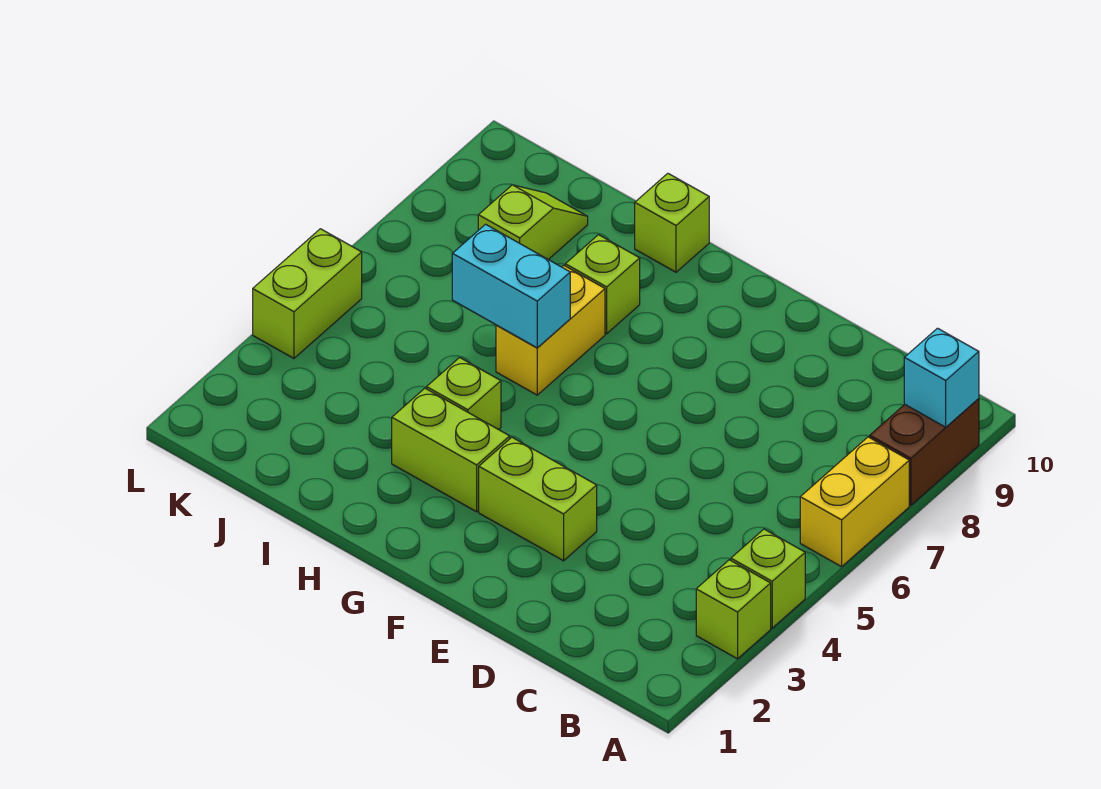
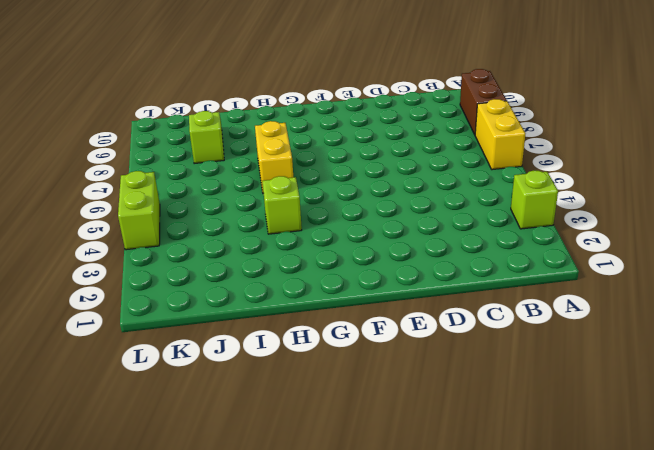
none -> lime 1x1 brick [731,529,805,628]
none -> lime 1x2 brick [479,437,597,561]
none -> lime 1x2 brick [392,388,510,512]

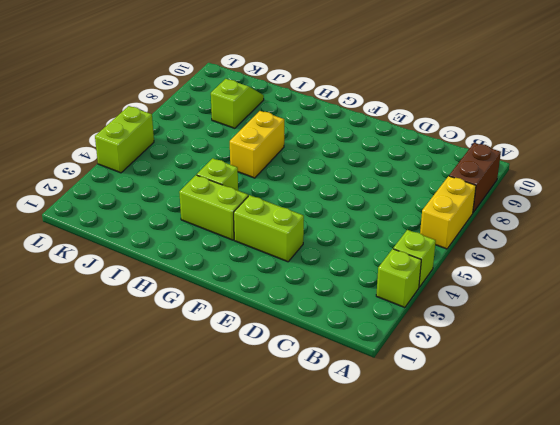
none -> lime 1x1 brick [565,235,640,334]
none -> lime 1x1 brick [635,173,709,272]
none -> cyan 1x1 brick [904,328,979,427]

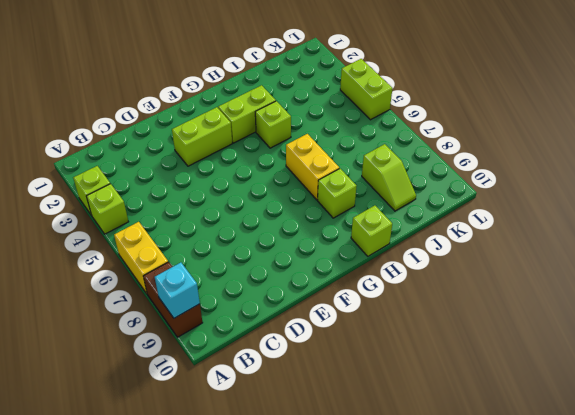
none -> cyan 1x2 brick [452,224,570,348]

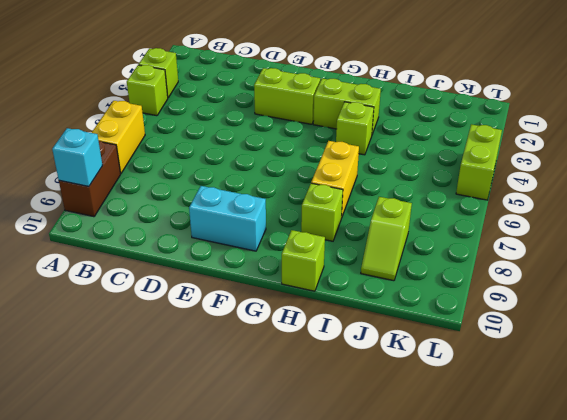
cyan 1x2 brick [189,186,266,251] -> cyan 1x2 brick moved to [452,224,570,348]

